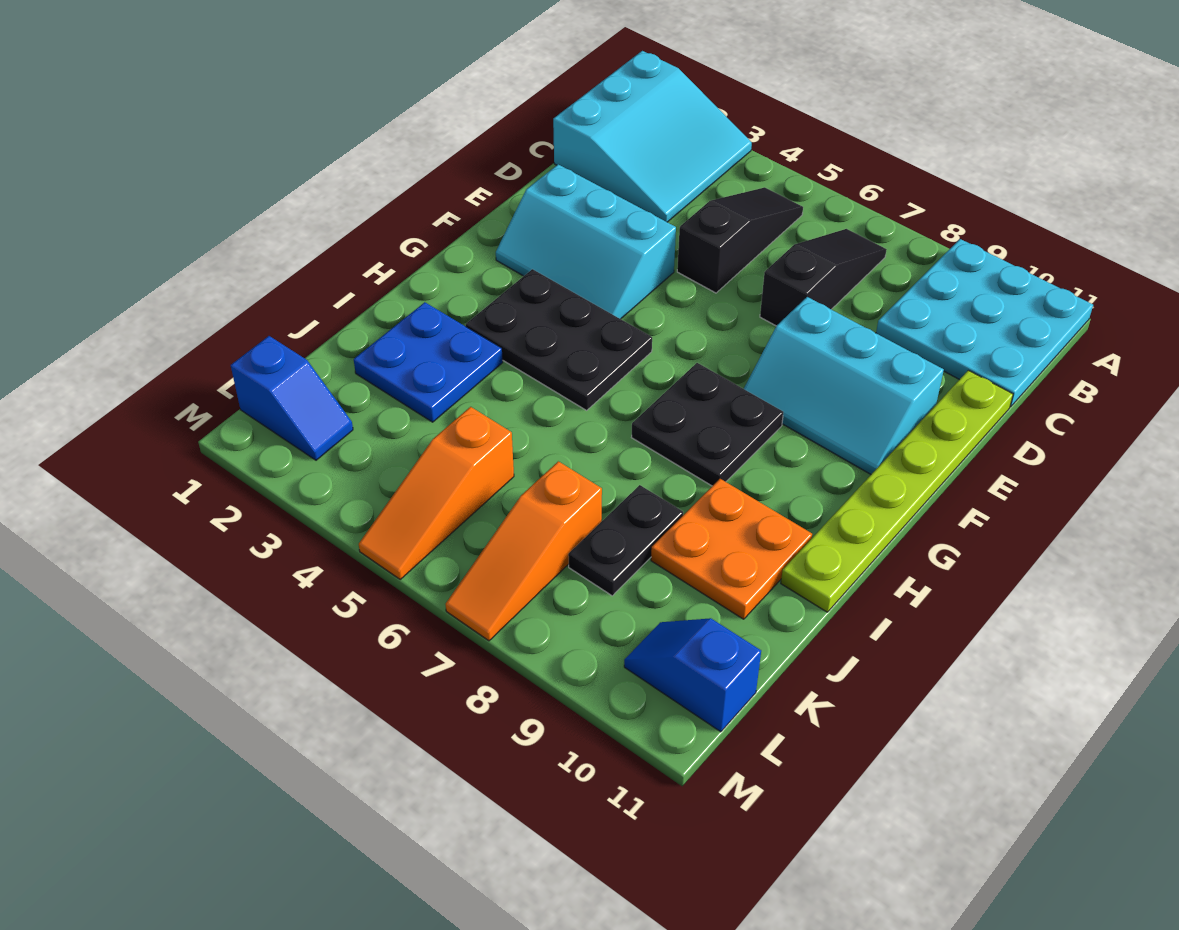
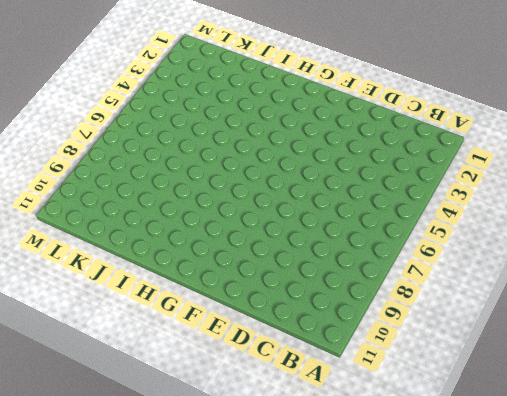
none -> cyan 3x3 slope [553,51,752,222]
none -> cyan 3x3 plate [876,239,1093,407]
none -> black 1x3 slope [677,187,803,293]

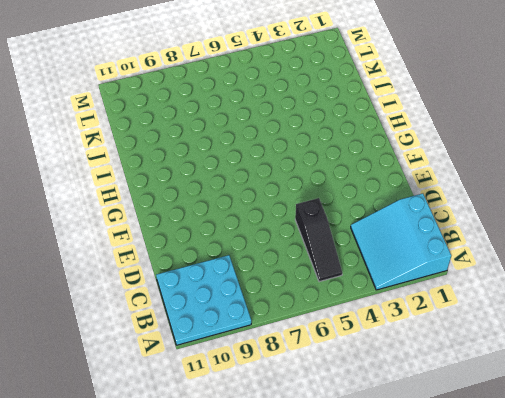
none -> black 1x3 slope [760,229,887,326]
none -> lime 1x6 plate [781,370,1013,612]
none -> cyan 2x3 slope [496,164,676,319]

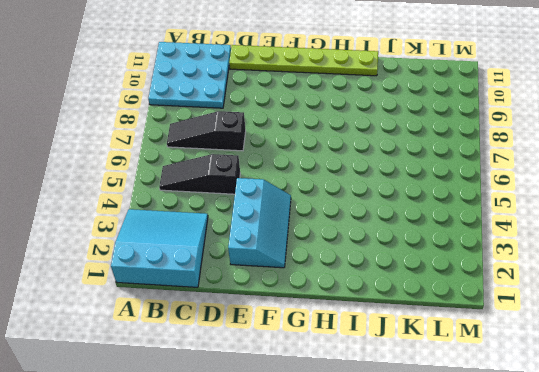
none -> cyan 2x3 slope [744,297,944,474]
none -> black 2x3 plate [466,269,652,410]
none -> black 2x2 plate [632,363,783,486]

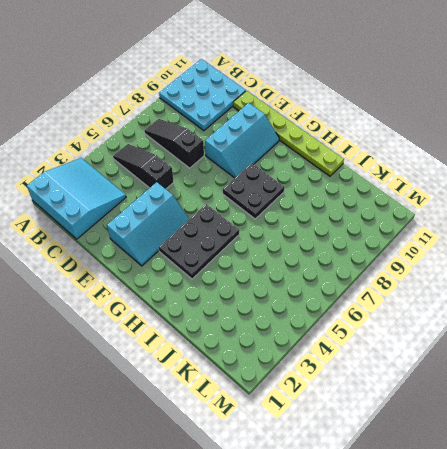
none -> blue 2x2 plate [354,302,503,422]
none -> orange 2x2 plate [651,479,812,619]
none -> black 1x2 plate [568,485,683,596]

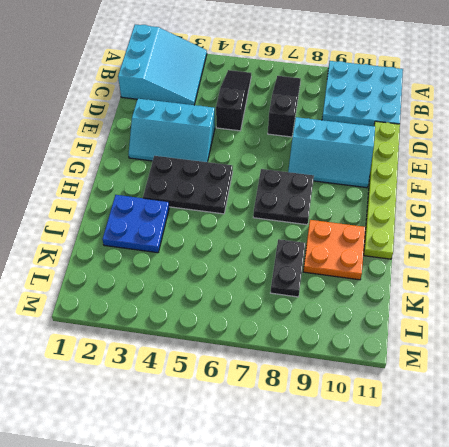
none -> orange 1x3 slope [359,407,514,579]
none -> orange 1x3 slope [446,461,602,641]
none -> blue 1x2 slope [231,336,353,460]

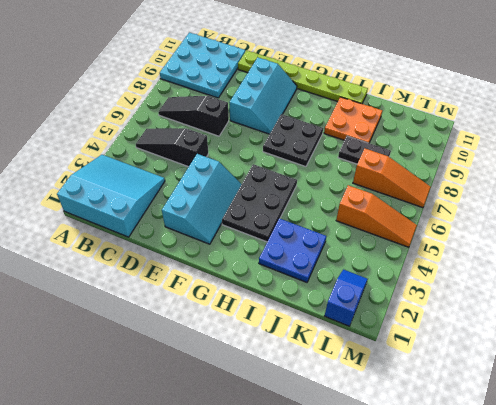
none -> blue 1x2 slope [624,618,761,732]

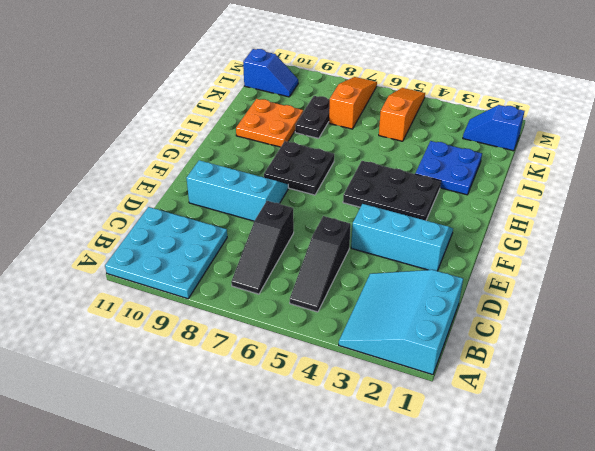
none -> lime 1x6 plate [781,370,1013,612]

